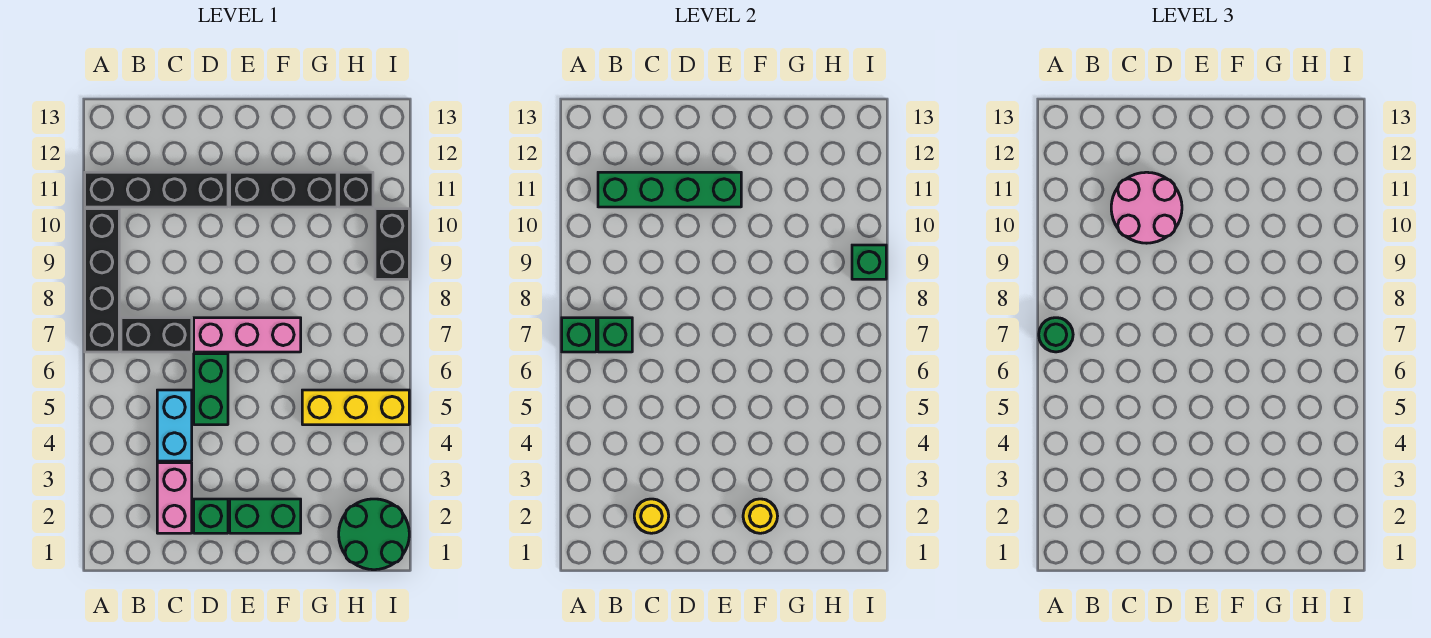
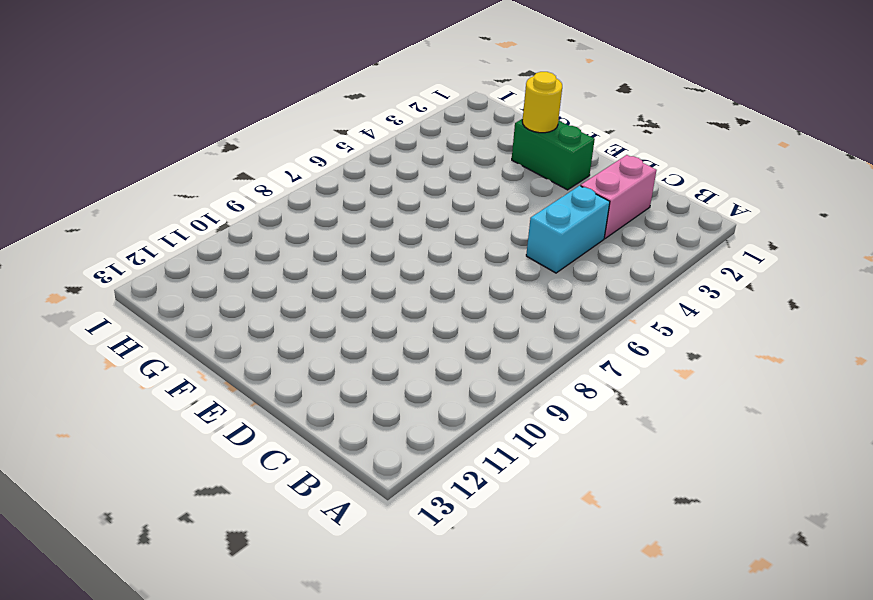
none -> black 1x4 brick [85,209,119,352]
none -> black 1x4 brick [85,172,228,207]
none -> black 1x2 brick [121,318,192,352]

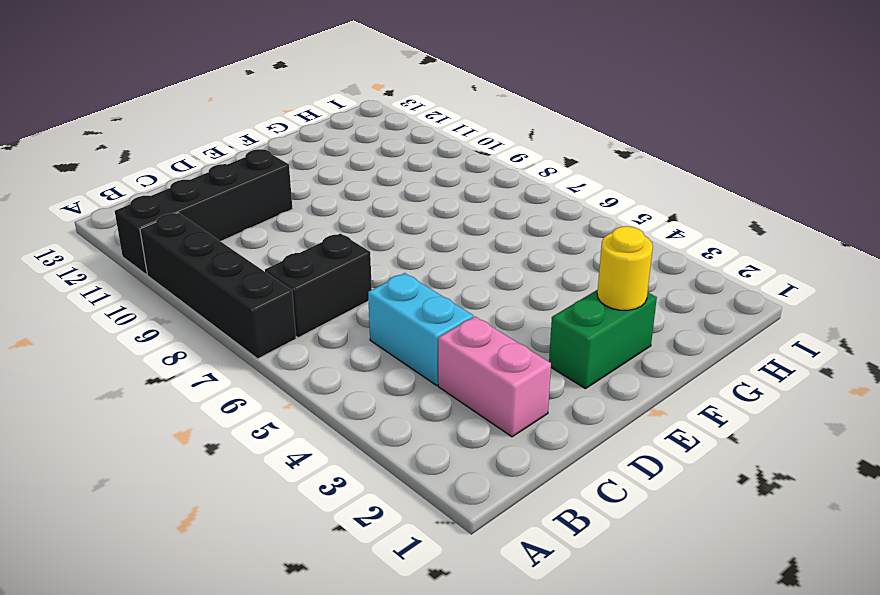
none -> green 1x1 brick [194,499,228,533]
none -> green 1x2 brick [194,354,228,425]
none -> pink 1x3 brick [194,318,301,352]

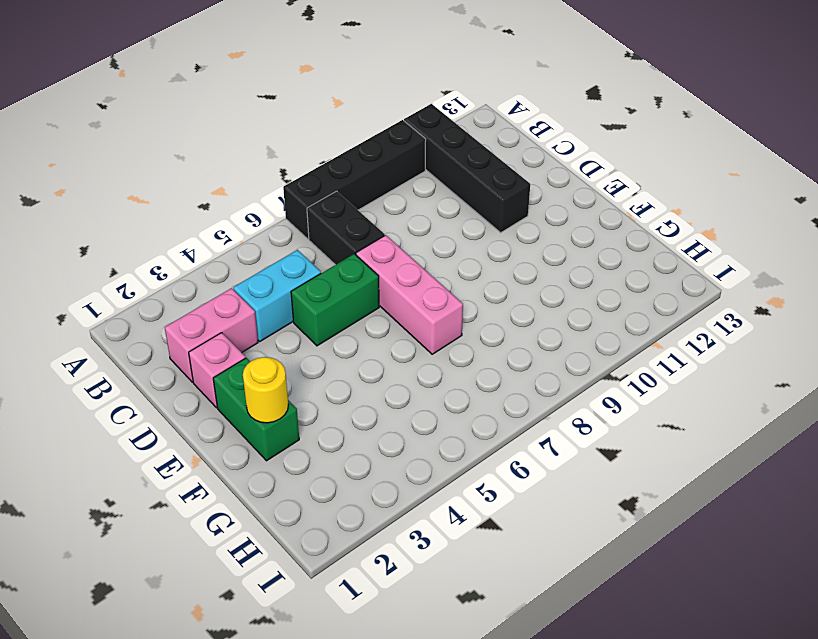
pink 1x1 brick [189,333,245,408] -> green 1x1 brick [194,499,228,533]
none -> black 1x3 brick [230,172,337,207]
none -> yellow 1x3 brick [302,390,409,425]
none -> green 2x2 round brick [339,499,409,570]

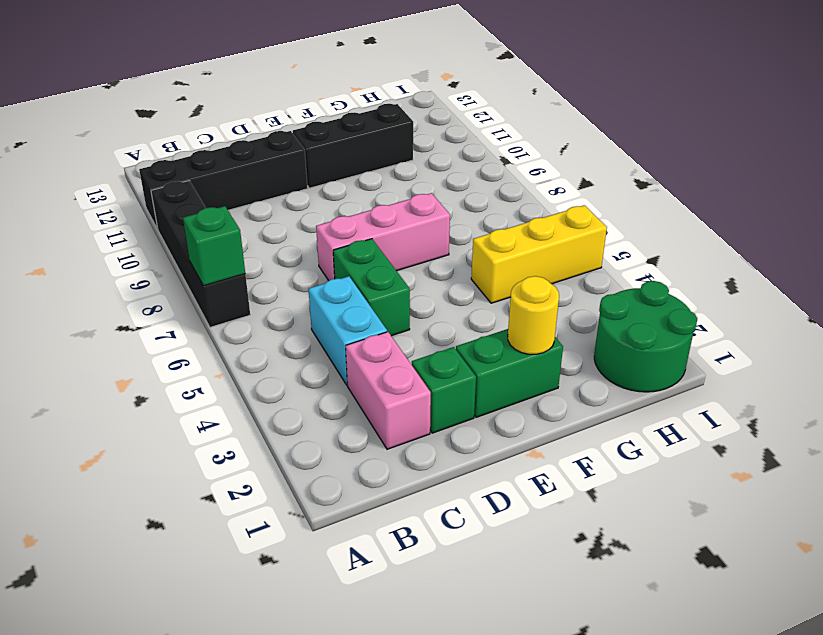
none -> black 1x2 brick [121,318,192,352]
none -> black 1x1 brick [339,172,373,207]
none -> black 1x2 brick [375,209,409,279]

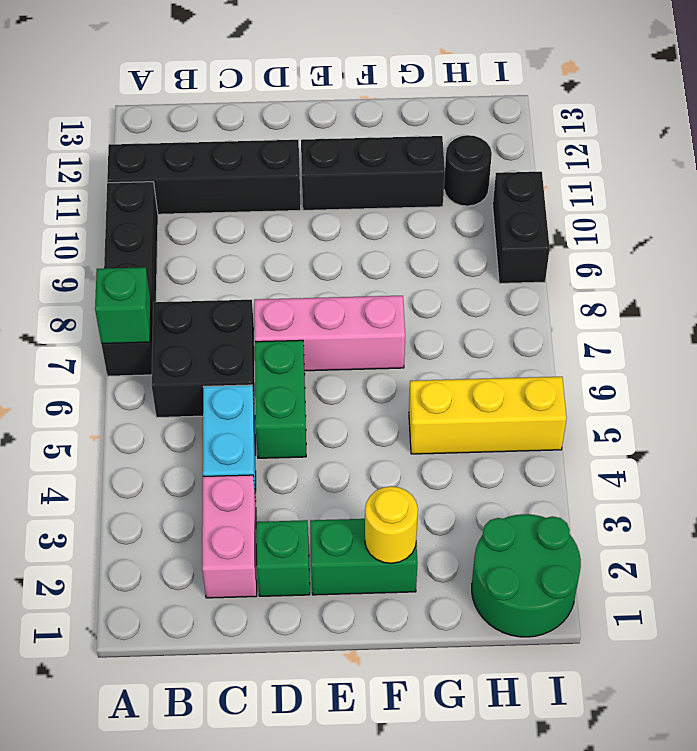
black 2x2 brick [152,300,255,417] -> black 1x2 brick [121,318,192,352]
black 1x1 round brick [444,135,492,206] -> black 1x1 brick [339,172,373,207]
none -> green 1x1 brick [598,318,632,352]
none -> green 1x4 brick [598,172,741,207]
none -> yellow 1x1 round brick [634,499,669,533]

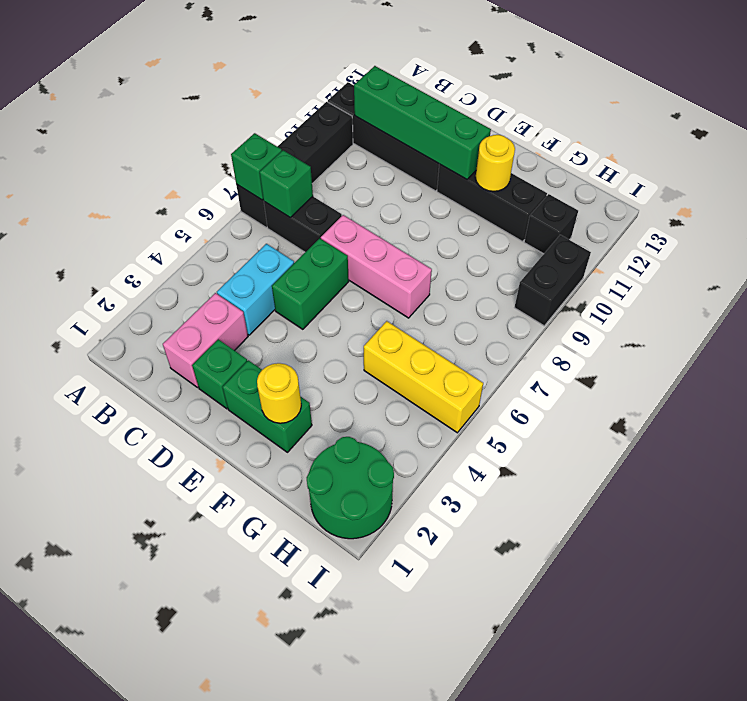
yellow 1x1 round brick [475,135,515,191] -> yellow 1x1 round brick moved to [634,499,669,533]
none -> green 1x1 brick [852,245,886,279]
none -> green 1x1 round brick [1039,318,1073,352]
none -> pink 2x2 round brick [1111,172,1182,243]

